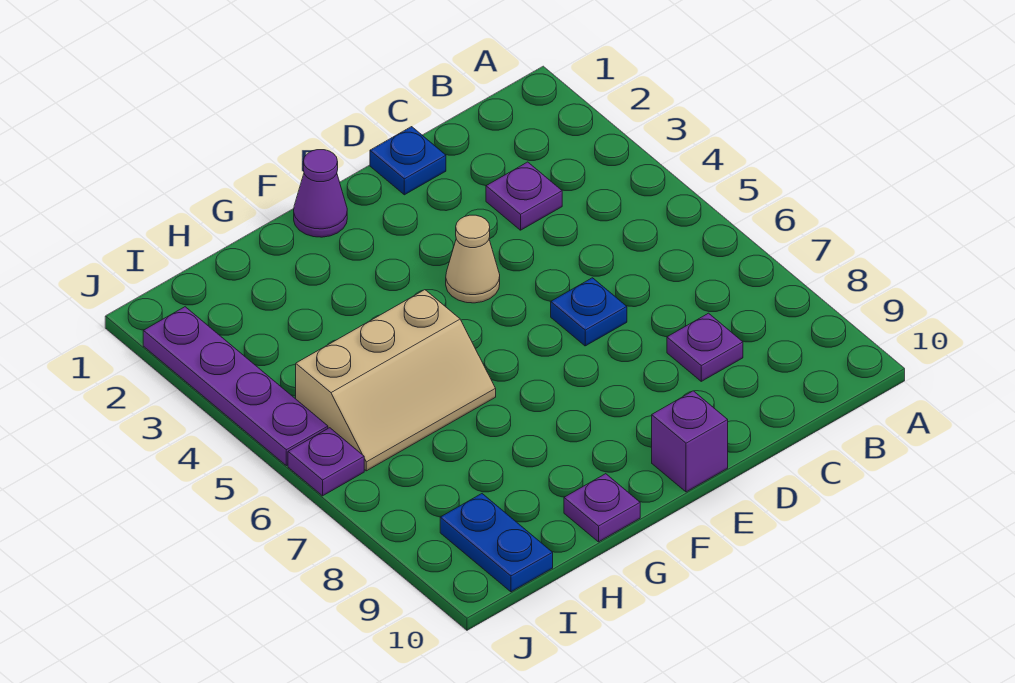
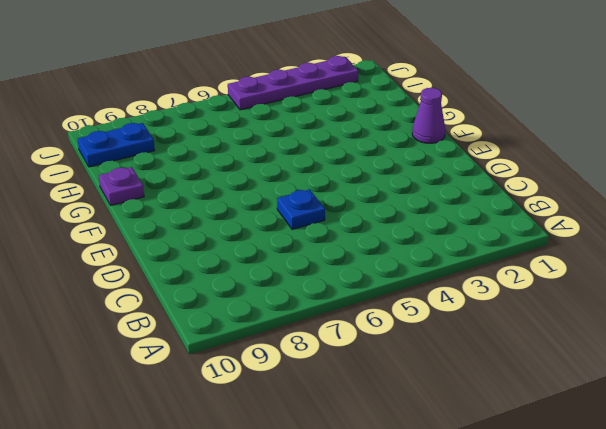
none -> purple 1x1 plate [486,162,562,230]
none -> purple 1x1 plate [667,313,743,381]
none -> blue 1x1 plate [370,127,446,195]

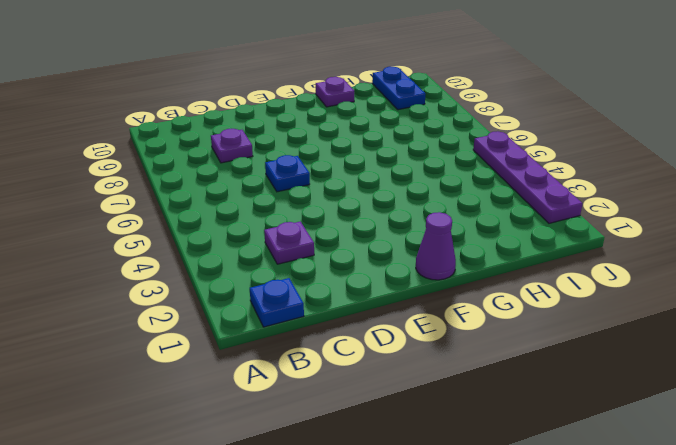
blue 1x1 plate [250,278,304,327] -> blue 1x1 plate moved to [370,127,446,195]
none -> tan 1x1 cone [446,215,500,303]
none -> purple 1x1 brick [652,391,728,492]
none -> tan 2x3 slope [296,290,496,471]

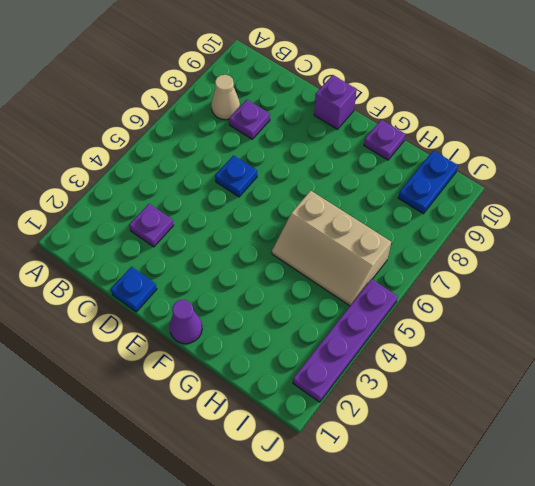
tan 1x1 cone [211,75,240,120] -> tan 1x1 cone moved to [446,215,500,303]
tan 2x3 slope [272,191,391,306] -> tan 2x3 slope turned to [296,290,496,471]
none -> purple 1x1 plate [288,428,364,496]

